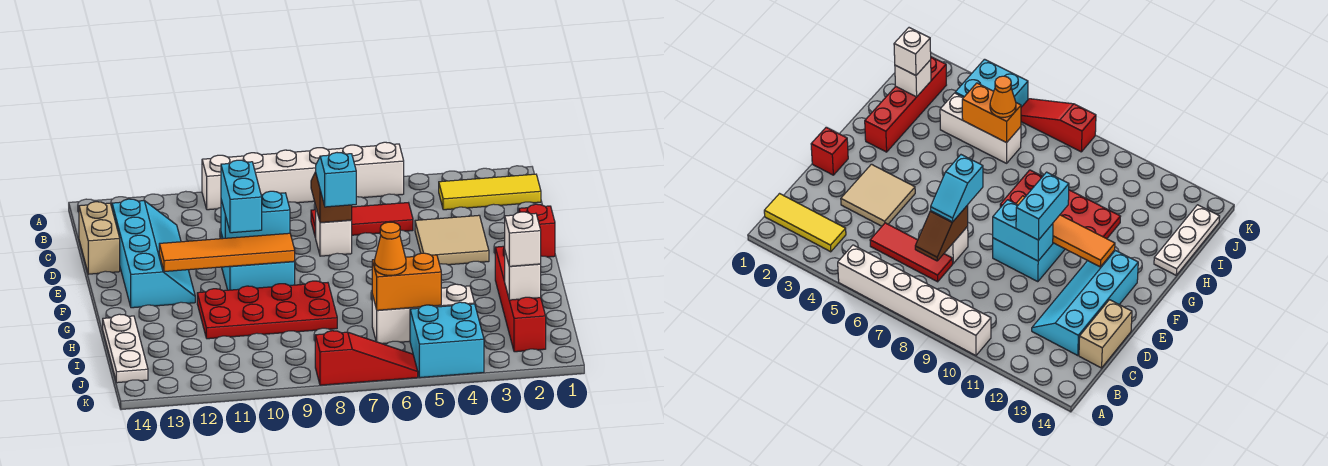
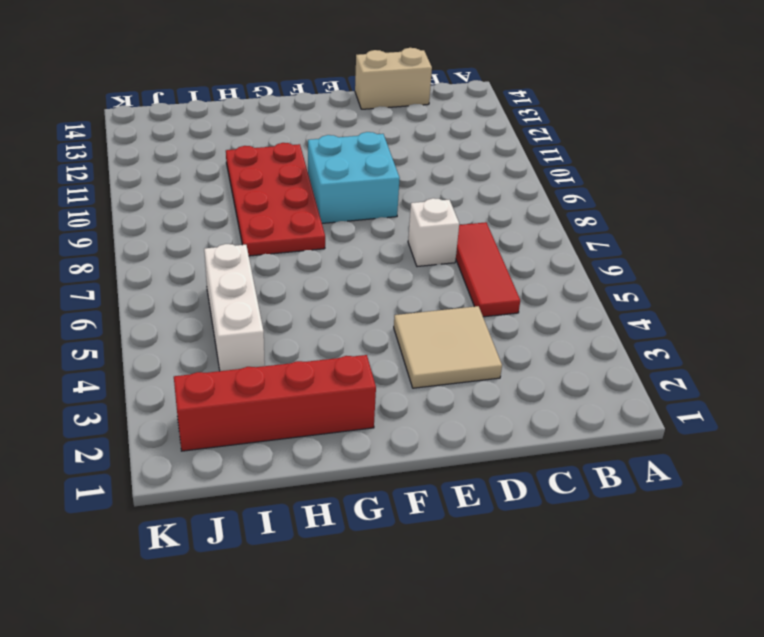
none -> white 1x6 brick [202,142,404,210]
none -> yellow 1x3 tile [439,174,541,210]
none -> cyan 2x4 slope [112,199,195,308]

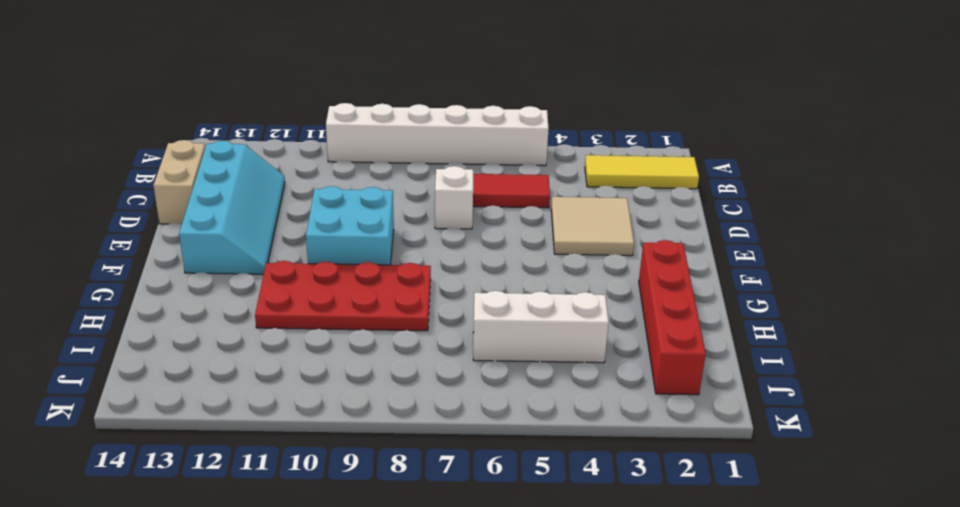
none -> red 1x1 brick [519,204,555,257]
none -> white 1x3 plate [103,314,148,383]
none -> cyan 2x2 brick [410,302,484,377]

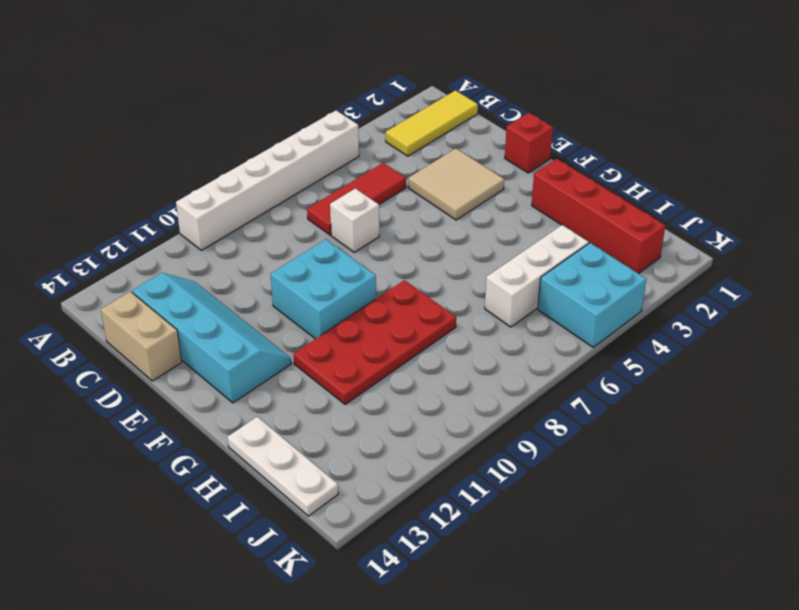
none -> red 1x3 slope [315,331,418,385]
none -> brown 1x2 slope [311,172,352,223]
none -> cyan 1x2 brick [221,191,290,238]

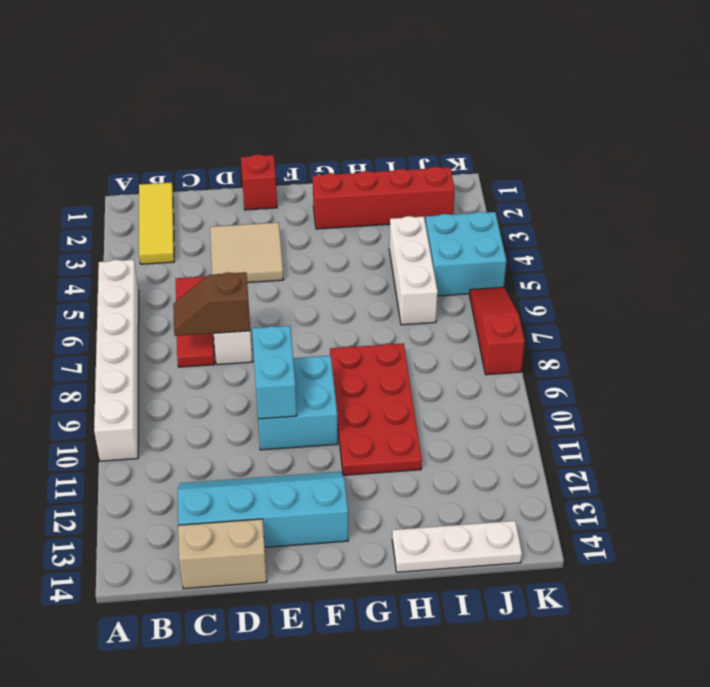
none -> orange 1x4 tile [159,233,295,272]
none -> white 1x1 brick [505,252,541,300]
none -> orange 1x2 brick [372,253,441,310]

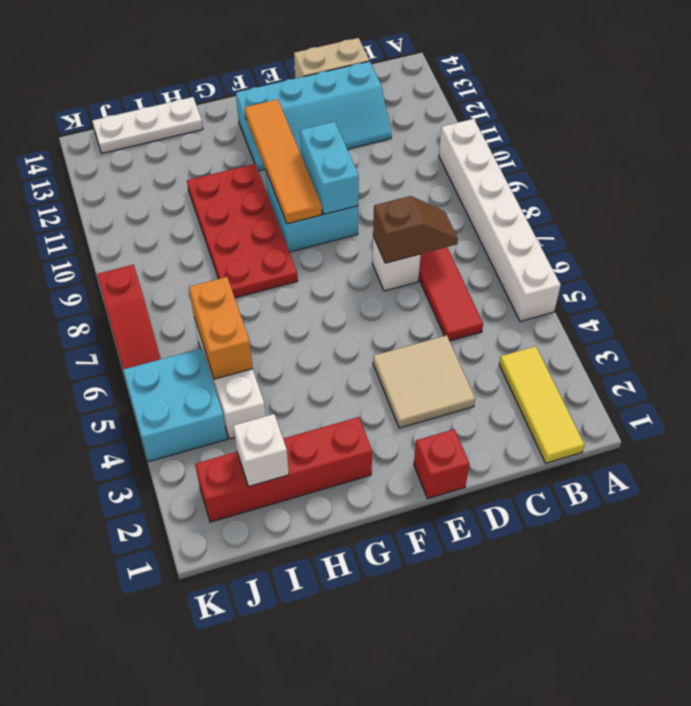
none -> cyan 1x2 slope [316,153,356,207]
none -> cyan 1x2 brick [221,160,262,233]
none -> white 1x1 brick [505,212,541,266]

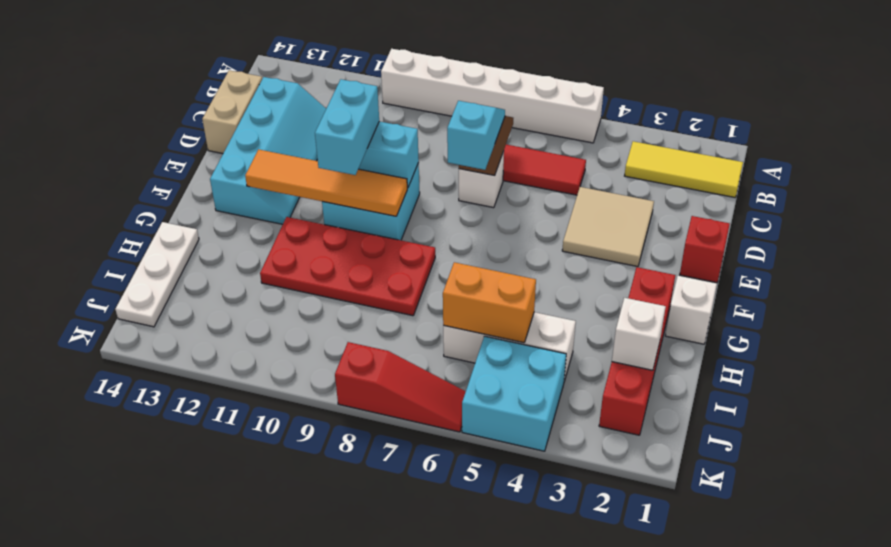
white 1x1 brick [665,276,717,344] -> white 1x1 brick moved to [505,212,541,266]
none -> orange 1x1 cone [375,222,406,275]

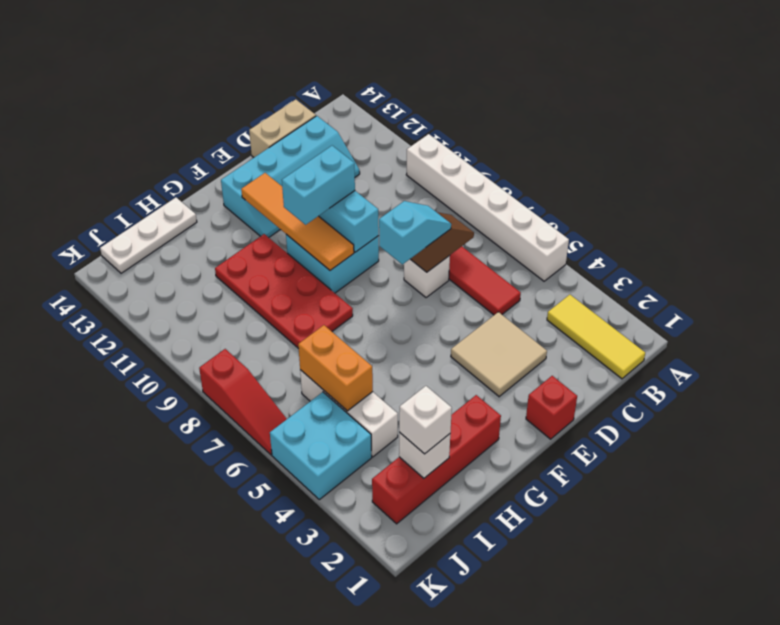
none -> orange 1x1 cone [375,222,406,275]

